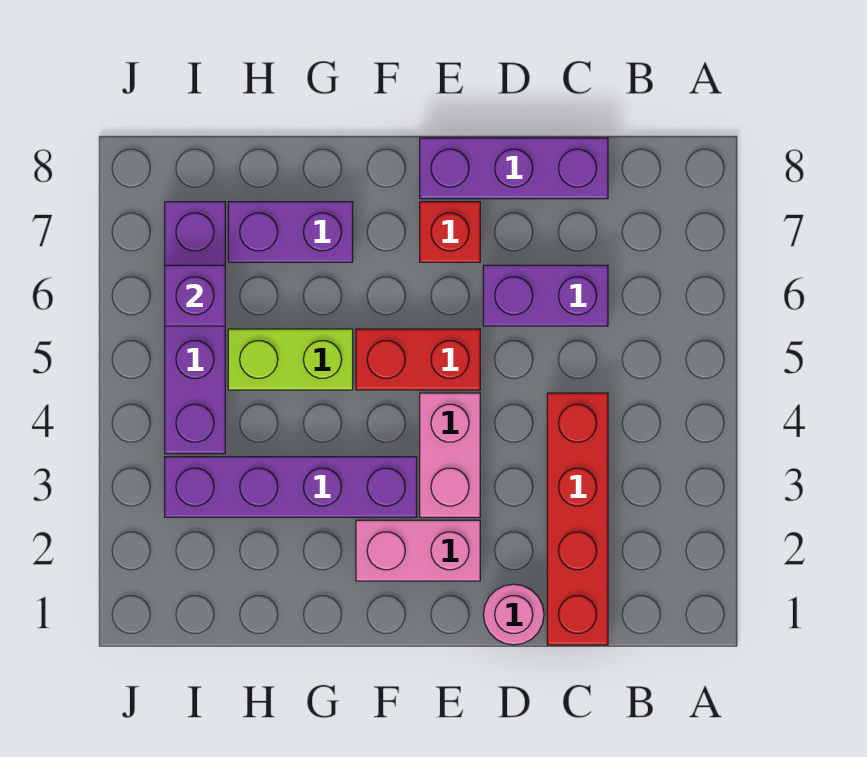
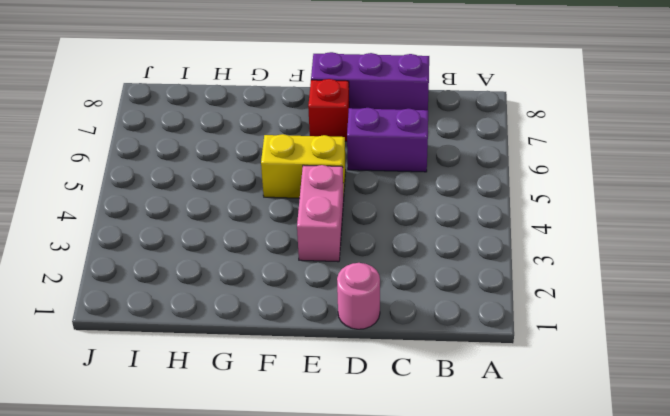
yellow 1x2 brick [261,134,346,198] -> red 1x2 brick [356,329,480,390]
none -> red 1x4 brick [547,393,608,645]
none -> pink 1x2 brick [356,520,480,581]
none -> purple 1x4 brick [165,457,417,517]

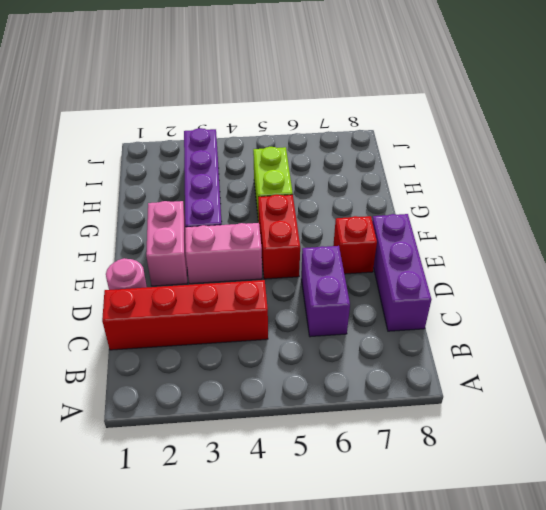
none -> purple 1x2 brick [228,202,353,262]
none -> purple 1x4 brick [165,202,225,454]
none -> purple 1x1 brick [165,265,225,326]

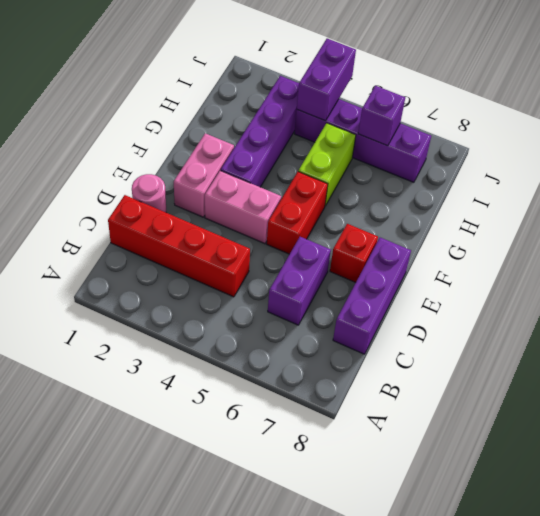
purple 1x2 brick [297,39,356,121] -> purple 1x2 brick moved to [228,202,353,262]

